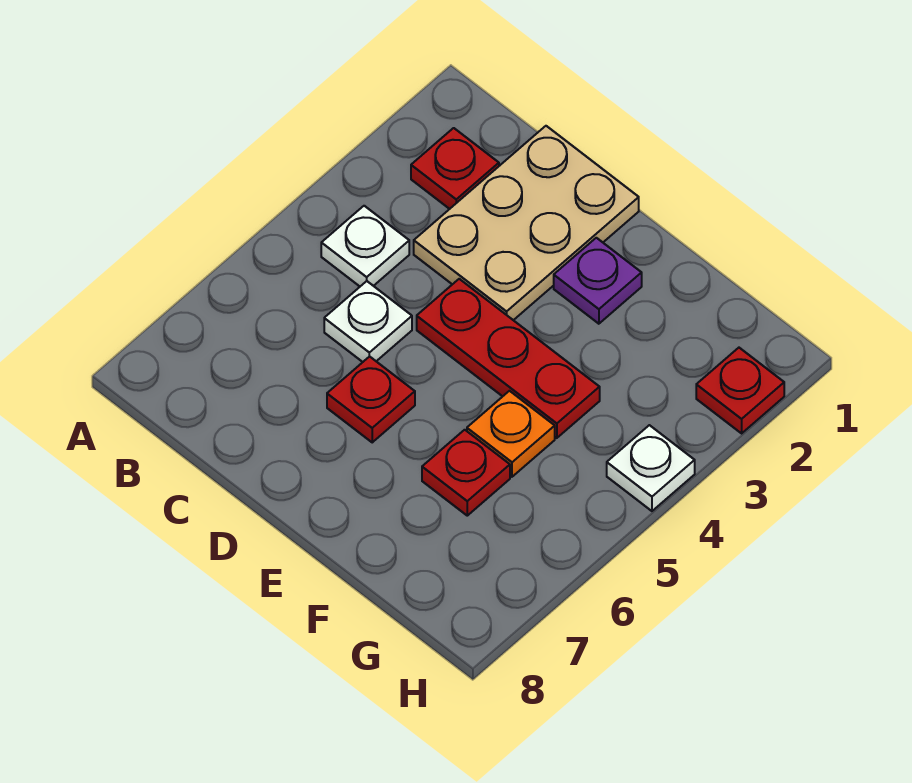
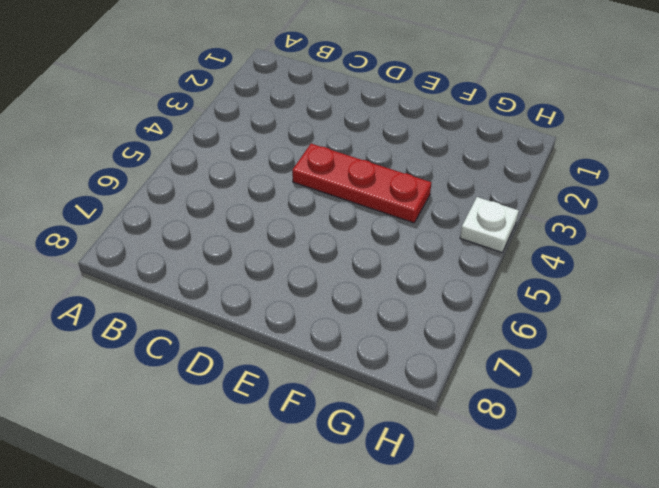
none -> red 1x1 plate [411,128,499,209]
none -> white 1x1 plate [321,206,409,286]

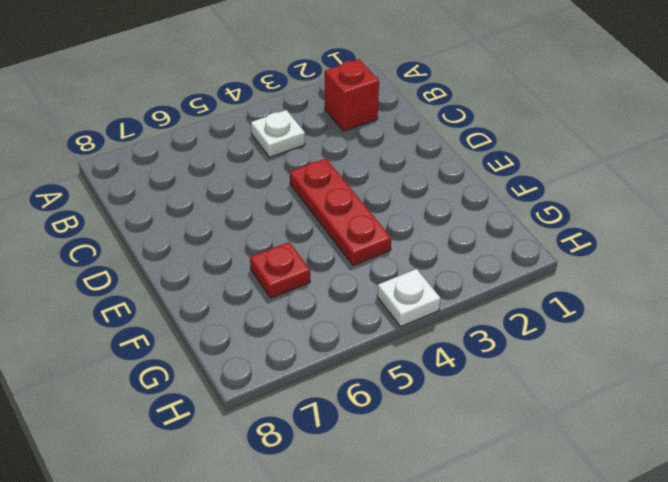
red 1x1 brick [325,59,379,131] -> red 1x1 plate [411,128,499,209]
none -> tan 2x3 plate [414,126,639,320]
none -> white 1x1 plate [324,281,412,362]

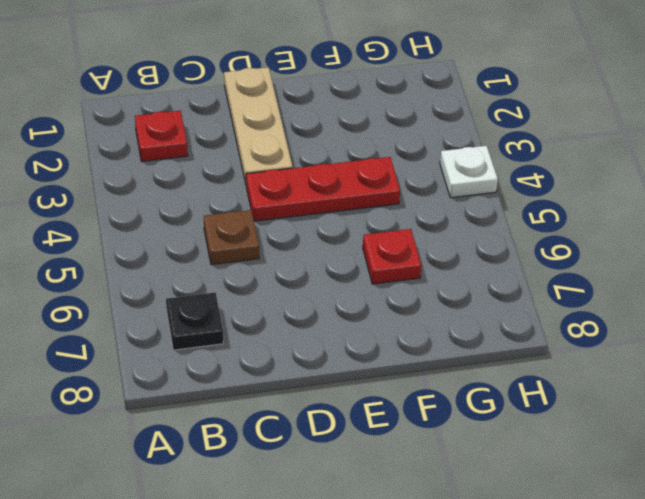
black 1x1 plate [166,292,223,350] -> none
brown 1x1 plate [204,210,259,265] -> white 1x1 plate [324,281,412,362]
tan 1x3 plate [224,67,293,184] -> tan 2x3 plate [414,126,639,320]
none -> white 1x1 plate [321,206,409,286]
none -> red 1x1 plate [327,356,415,442]

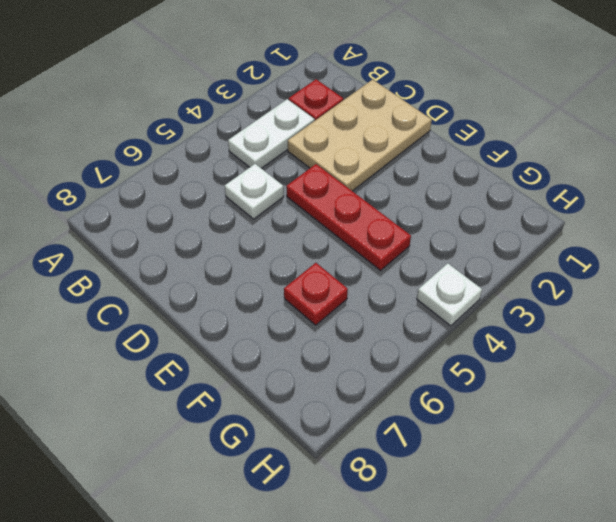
white 1x2 plate [228,99,315,168] -> white 1x1 plate [321,206,409,286]
none -> red 1x1 plate [327,356,415,442]
none -> purple 1x1 plate [554,238,642,324]

